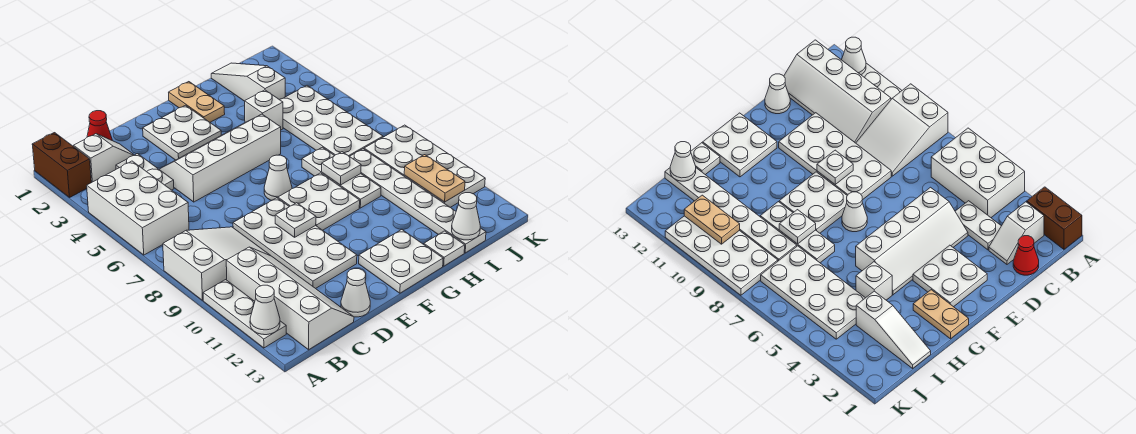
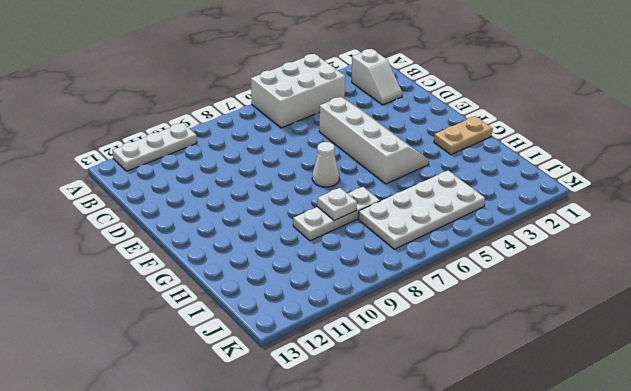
none -> brown 1x2 brick [32,133,91,197]
none -> white 2x3 slope [163,227,271,300]
none -> white 2x4 slope [226,247,354,350]

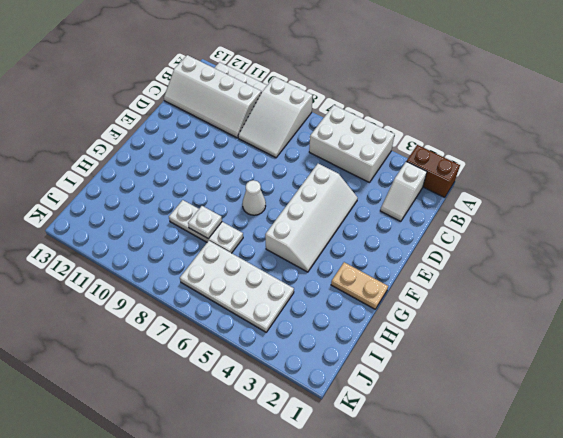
none -> red 1x1 cone [87,111,112,140]
none -> white 1x2 plate [116,154,174,190]
none -> white 2x4 plate [233,198,357,289]

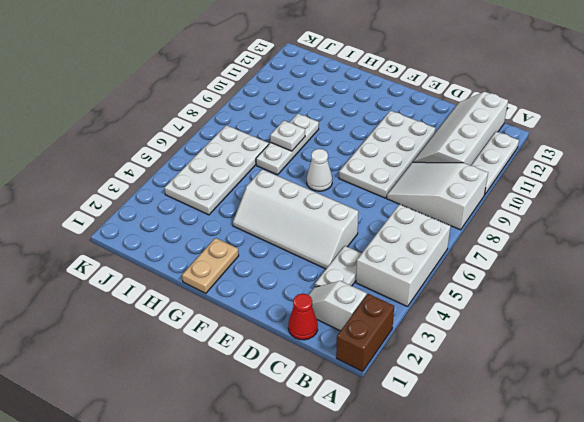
none -> white 1x1 cone [341,269,370,317]
none -> white 2x2 plate [143,105,221,160]
none -> white 2x2 plate [278,173,360,230]

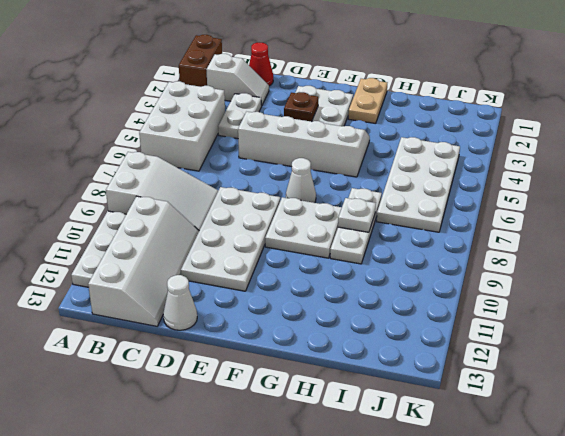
brown 1x1 plate [284,92,318,122] -> none
none -> white 2x2 plate [359,229,443,293]
none -> white 1x1 brick [245,90,283,130]
none -> white 1x1 plate [424,231,465,266]

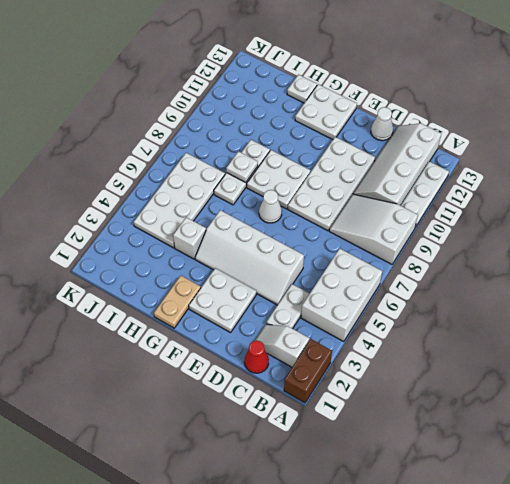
none -> white 1x3 slope [211,63,285,101]
none -> white 1x6 plate [350,149,486,253]
none -> white 2x4 plate [364,125,485,207]

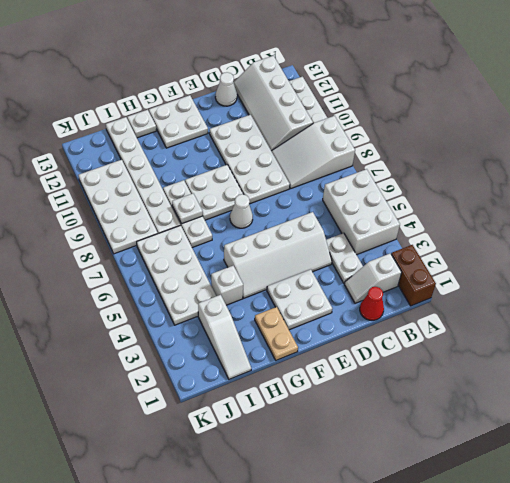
none -> white 1x1 cone [250,285,280,335]
none -> white 1x1 plate [275,203,316,237]
none -> white 1x1 cone [452,193,480,240]

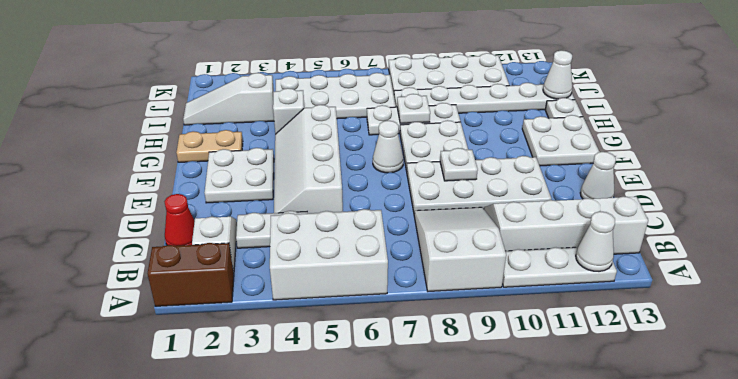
none -> tan 1x2 plate [404,155,465,202]

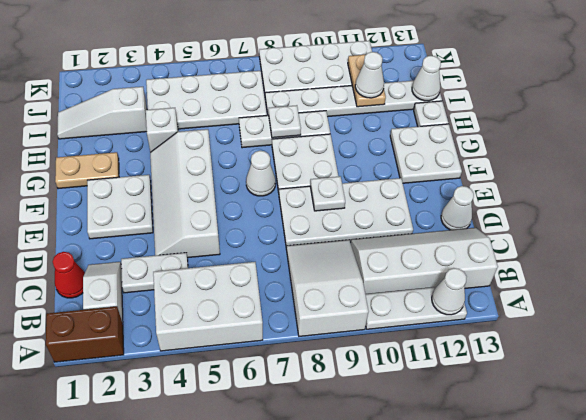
tan 1x2 plate [348,54,386,107] -> tan 1x2 plate turned to [404,155,465,202]
white 1x1 cone [355,52,384,98] -> none

